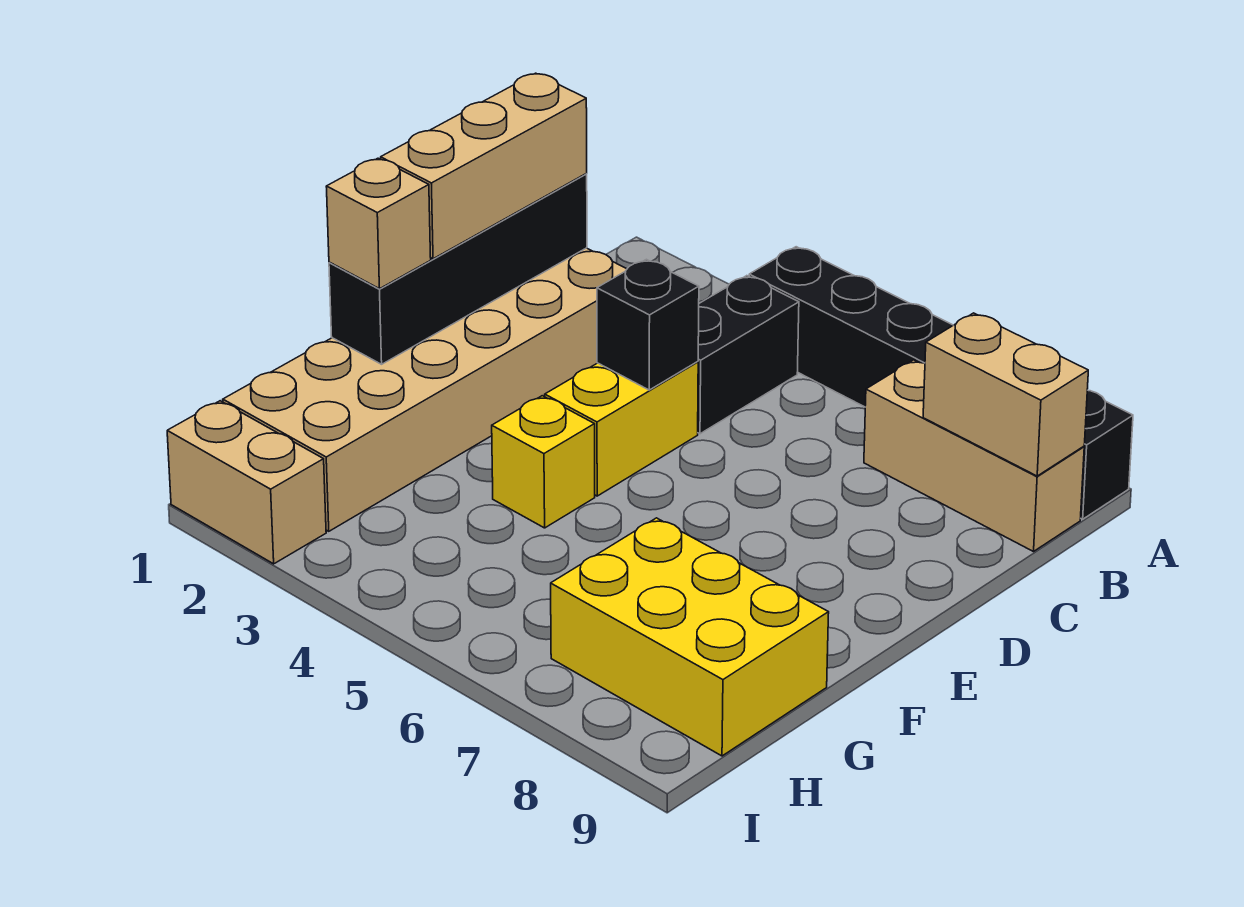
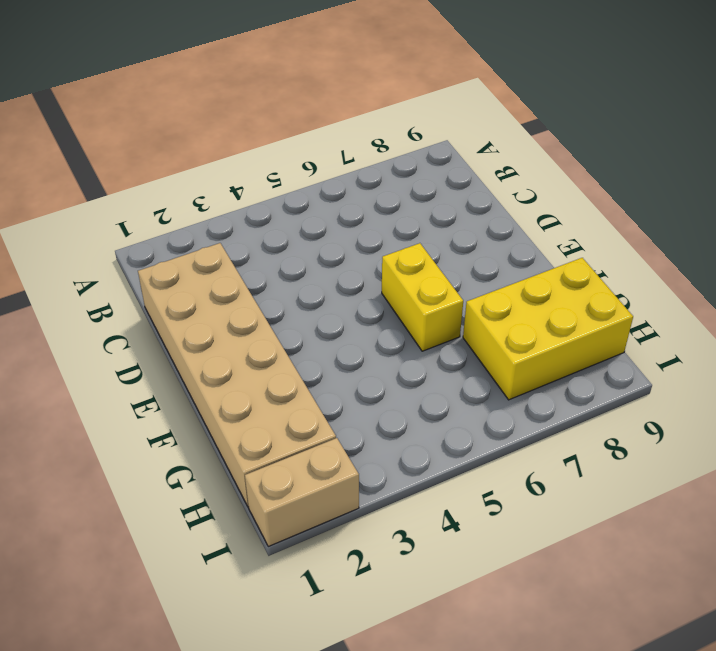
yellow 1x2 brick [382,243,463,351] -> yellow 1x2 brick moved to [545,362,698,496]
none -> black 1x6 brick [749,247,1133,519]
none -> black 1x2 brick [698,276,799,434]
none -> tan 1x3 brick [864,360,1084,552]

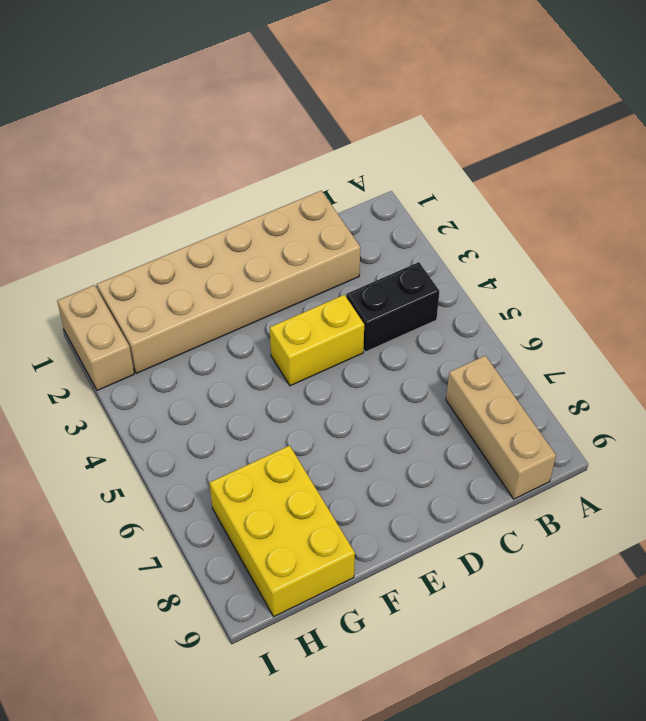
none -> black 1x6 brick [749,247,1133,519]
none -> yellow 1x1 brick [492,396,595,528]
none -> tan 1x2 brick [923,313,1088,476]

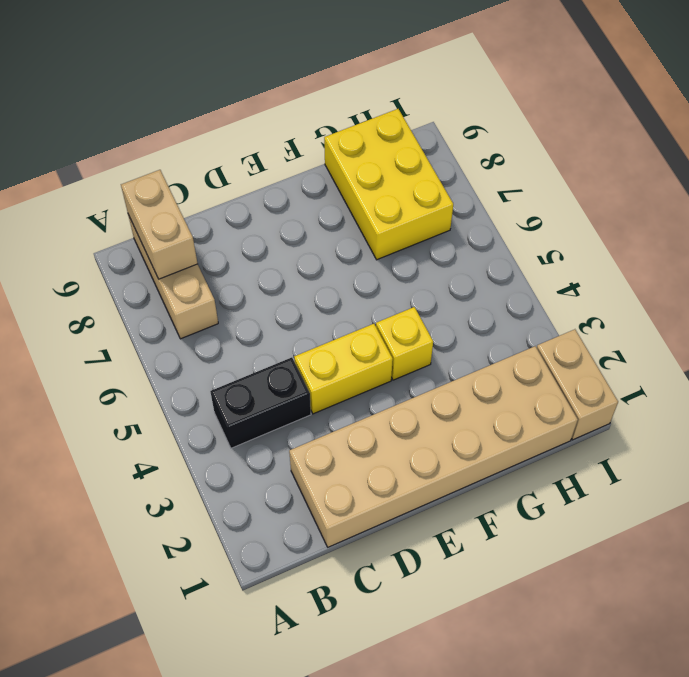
none -> black 1x6 brick [749,247,1133,519]
none -> black 1x4 brick [329,174,587,364]
none -> black 1x1 brick [597,259,699,390]

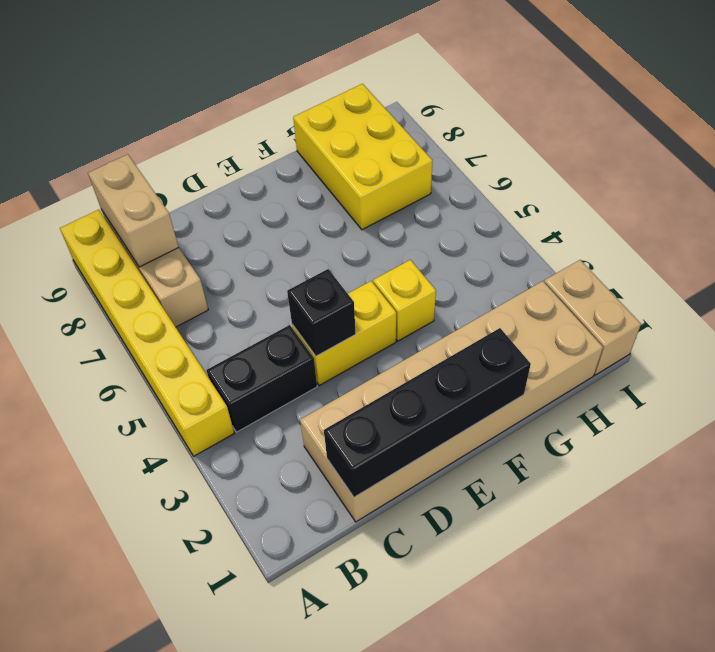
yellow 1x6 brick [60,210,234,456] -> black 1x6 brick [749,247,1133,519]
none -> tan 1x3 brick [381,73,587,259]
none -> tan 1x1 brick [326,158,431,289]

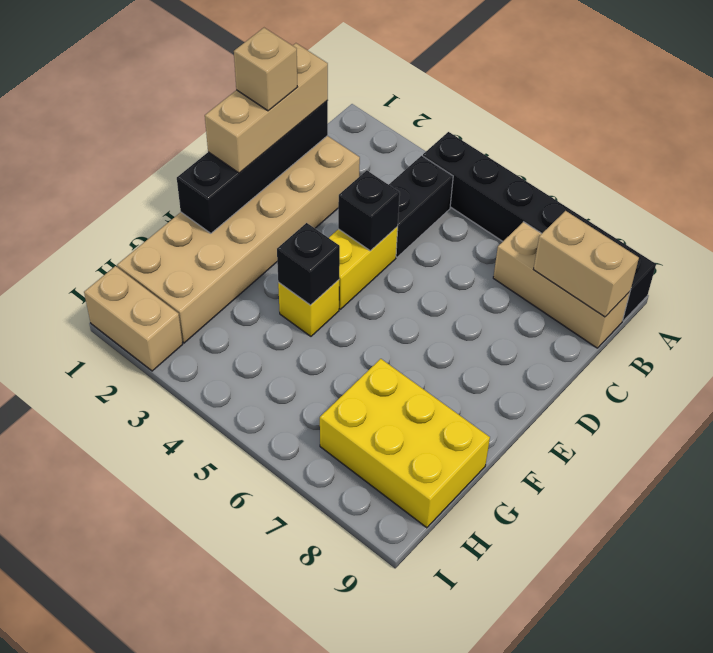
tan 1x1 brick [234,28,297,111] -> tan 1x1 brick moved to [326,158,431,289]
black 1x1 brick [277,223,340,305] -> none

